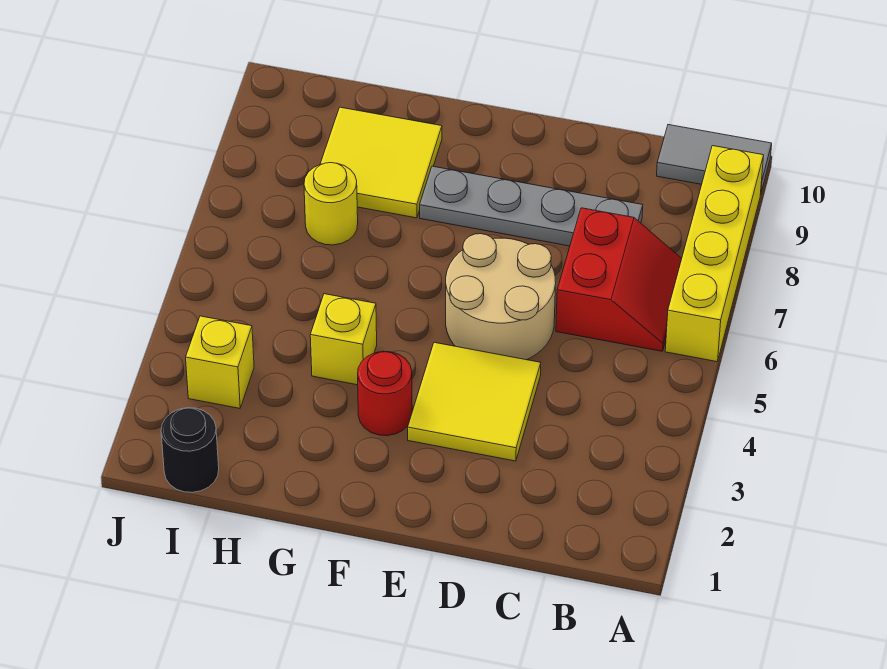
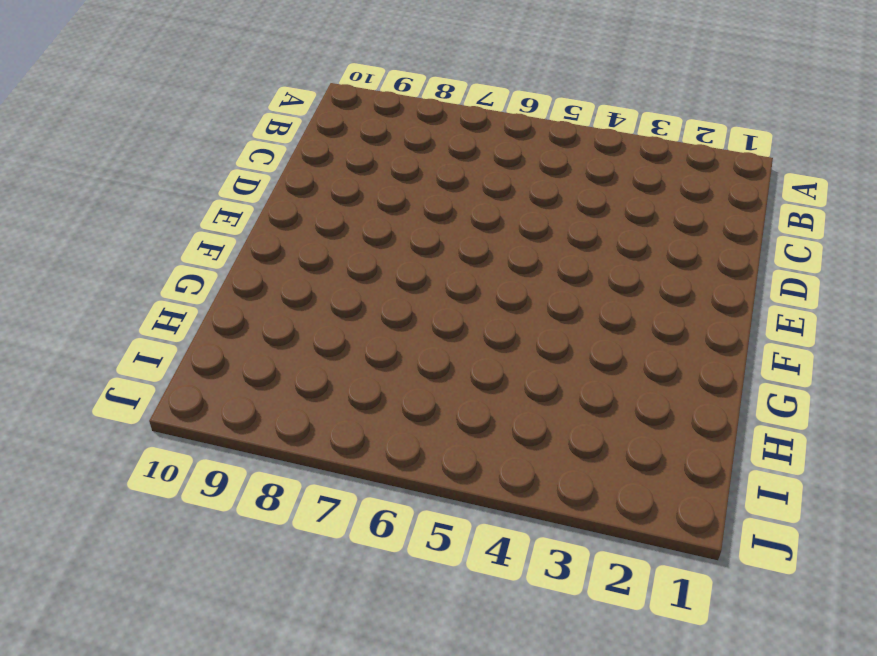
none -> yellow 1x4 brick [665,146,764,362]
none -> grey 1x2 tile [657,125,772,195]
none -> red 2x2 slope [556,208,682,351]

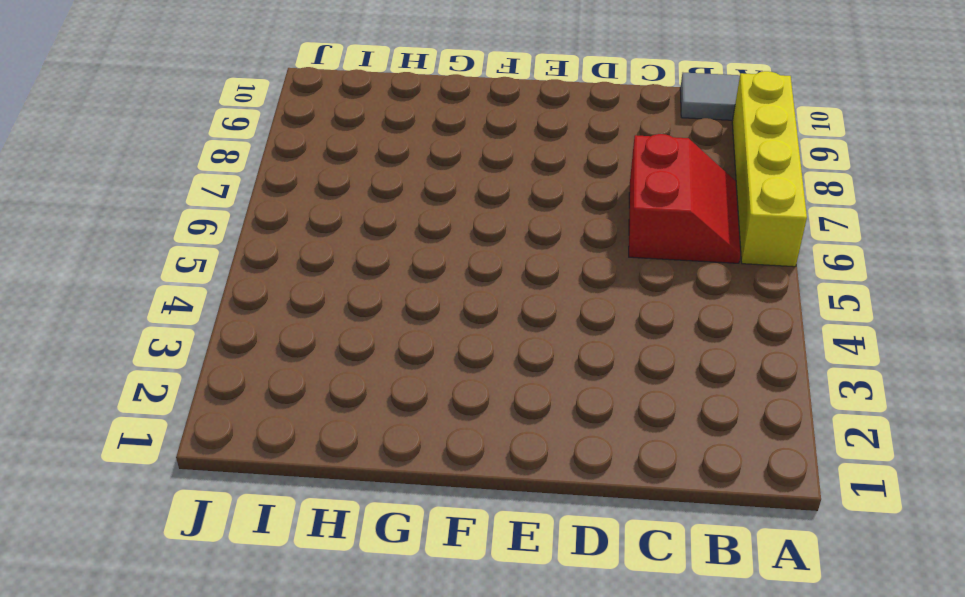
none -> grey 1x4 plate [420,166,643,246]
none -> yellow 2x2 tile [408,342,541,461]
none -> tan 2x2 round brick [446,234,556,360]

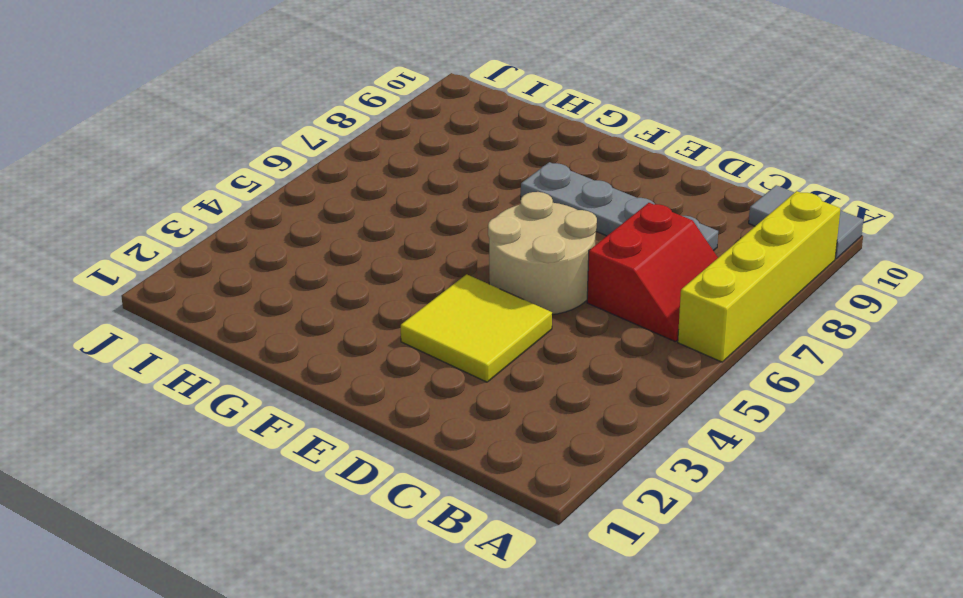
none -> red 1x1 round brick [358,351,412,436]
none -> yellow 1x1 brick [310,294,377,385]
none -> yellow 2x2 tile [320,107,442,218]

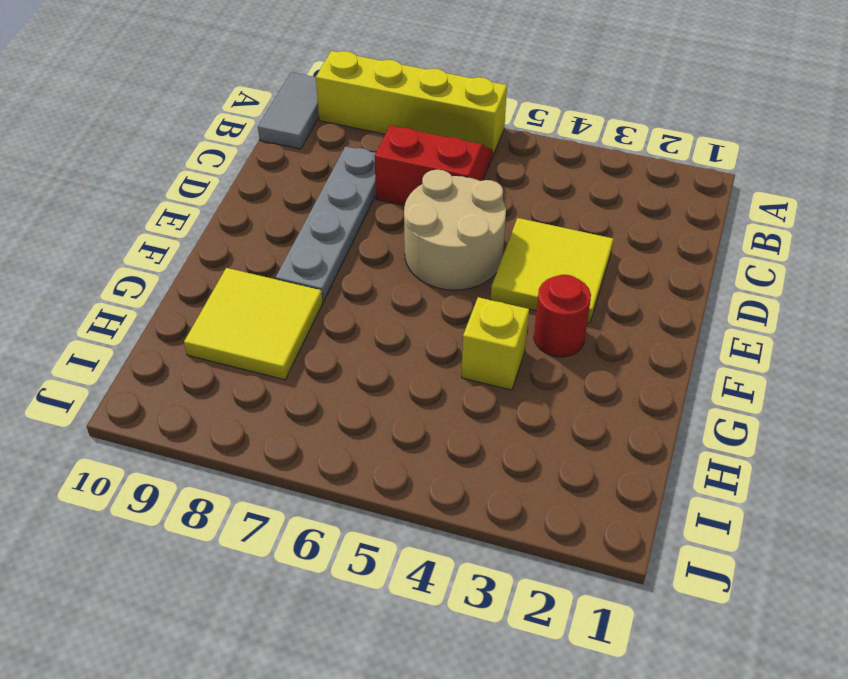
none -> yellow 1x1 round brick [304,163,358,245]
none -> black 1x1 round brick [161,408,219,492]
none -> yellow 1x1 brick [186,316,254,408]

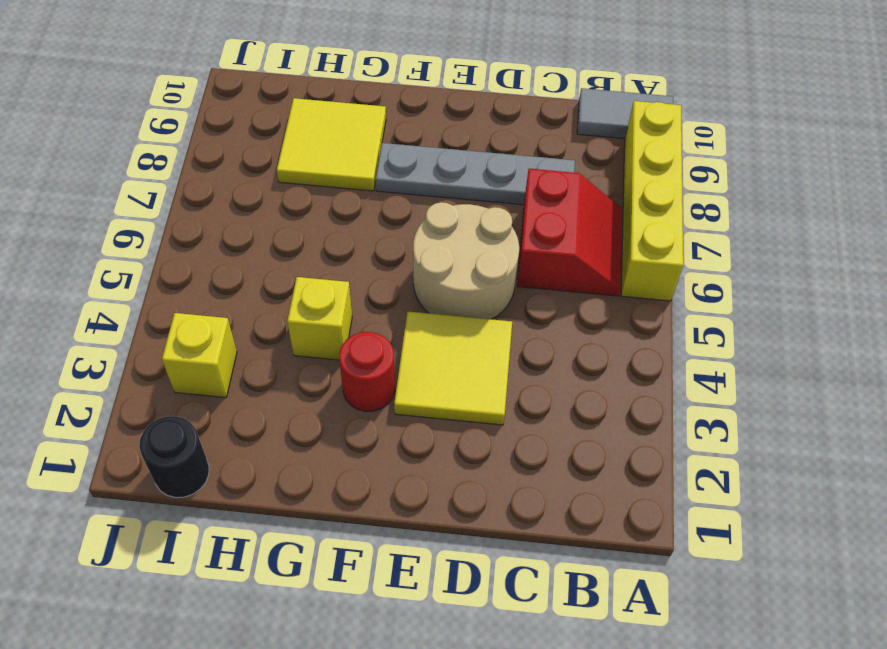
none -> yellow 1x1 round brick [304,163,358,245]

